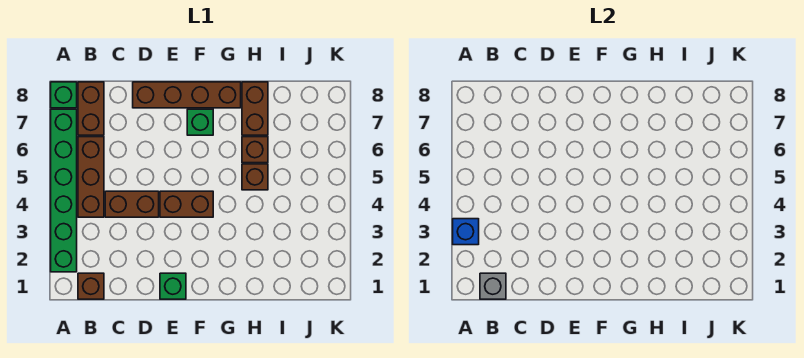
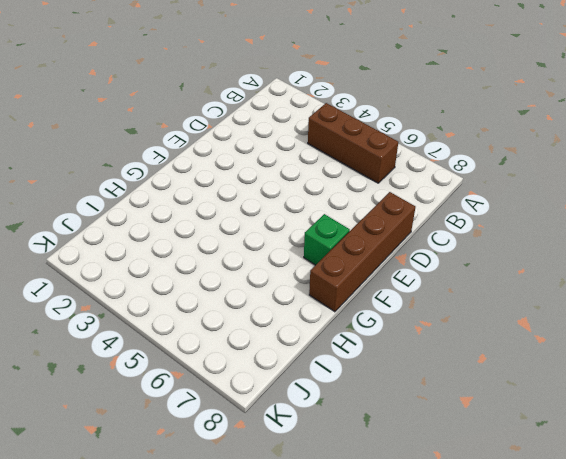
none -> green 1x6 brick [51,109,77,272]
none -> green 1x1 brick [51,82,77,108]
none -> brown 1x1 brick [78,273,104,299]

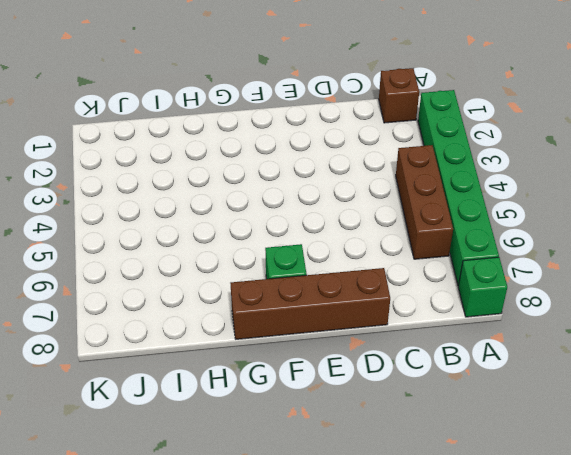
none -> brown 1x2 brick [78,82,104,135]
none -> brown 1x2 brick [105,191,159,217]
none -> green 1x1 brick [160,273,186,299]

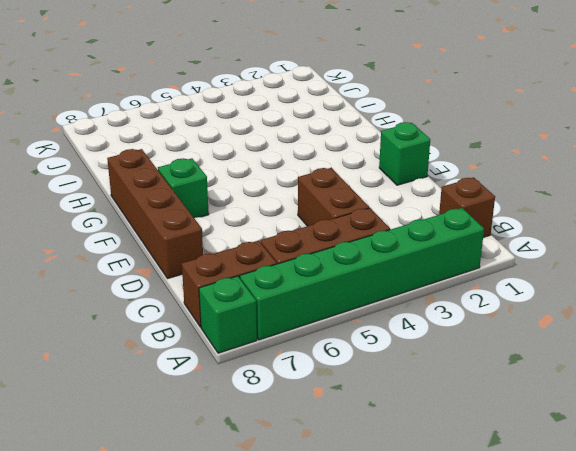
none -> brown 1x2 brick [160,191,213,217]
none -> brown 1x1 brick [242,164,268,190]
none -> brown 1x1 brick [242,137,268,163]

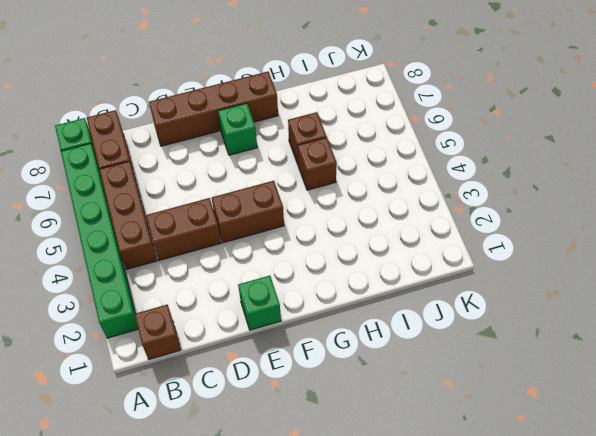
none -> brown 1x2 brick [242,82,268,135]
none -> blue 1x1 brick [453,219,479,245]
none -> grey 1x1 brick [480,273,506,299]

